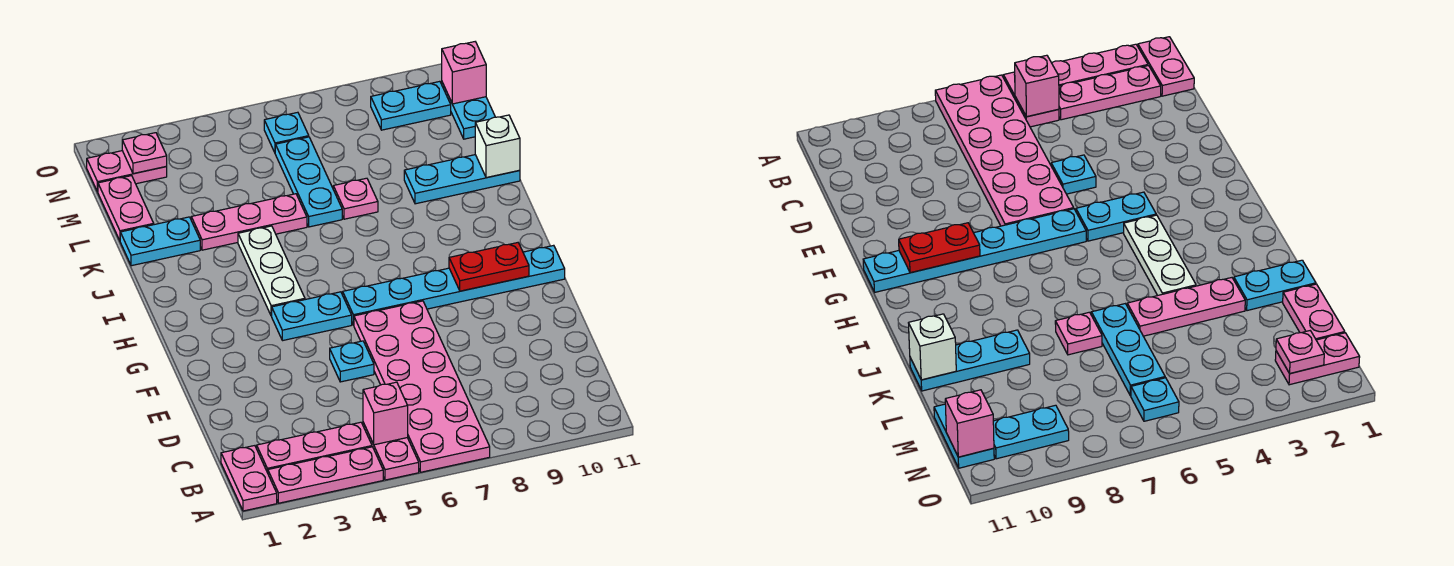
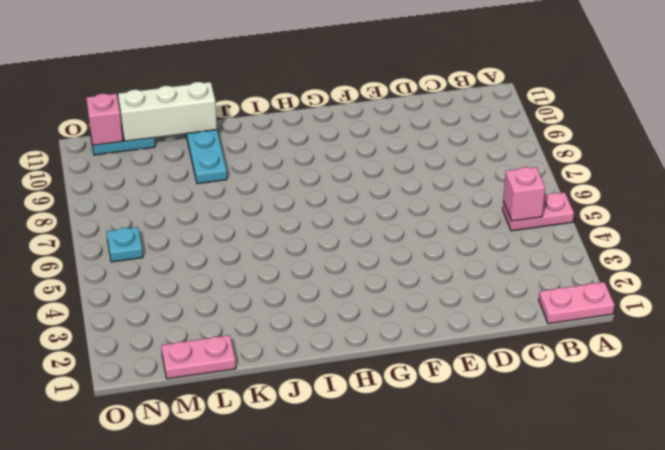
white 1x3 brick [118,82,217,141] -> white 1x1 brick [475,115,520,178]
none -> pink 1x3 plate [268,447,383,503]
none -> pink 2x6 plate [354,301,490,472]
none -> pink 1x3 plate [257,422,372,473]

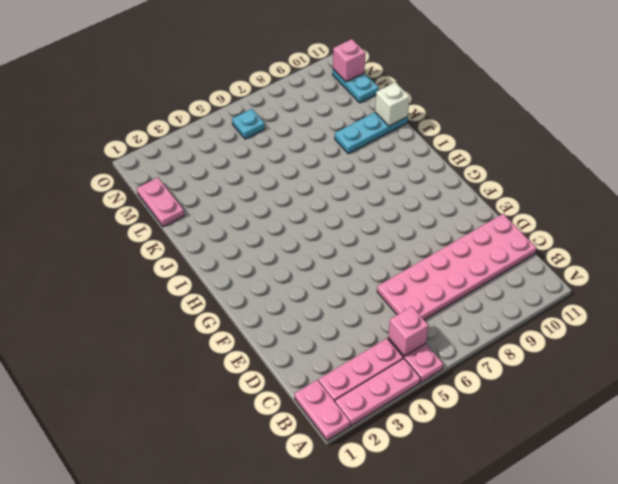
pink 2x6 plate [377,214,537,320] -> pink 2x6 plate turned to [354,301,490,472]
none -> cyan 1x1 plate [330,341,374,382]
none -> cyan 1x2 plate [272,292,352,341]
none -> cyan 1x6 plate [343,245,565,325]

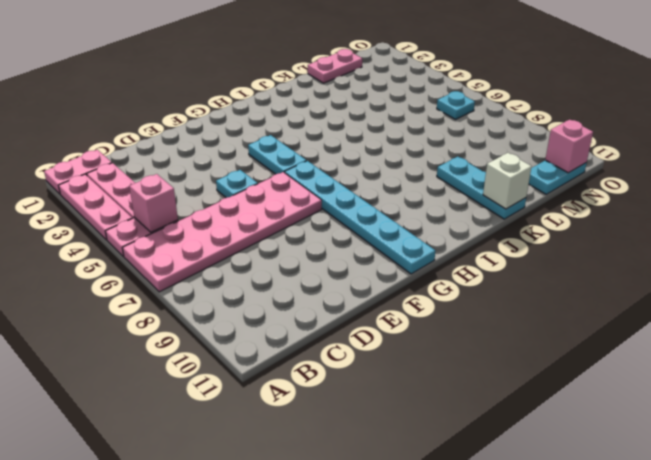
none -> white 1x3 plate [238,226,305,316]
none -> cyan 1x2 plate [120,217,200,266]
none -> pink 1x3 plate [191,194,307,250]

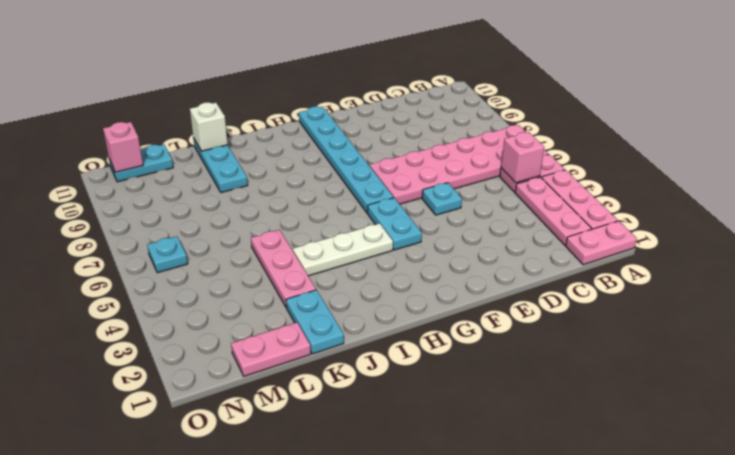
none -> cyan 1x3 plate [275,137,342,227]
none -> pink 1x1 plate [333,178,378,219]
none -> pink 1x2 plate [87,151,167,192]

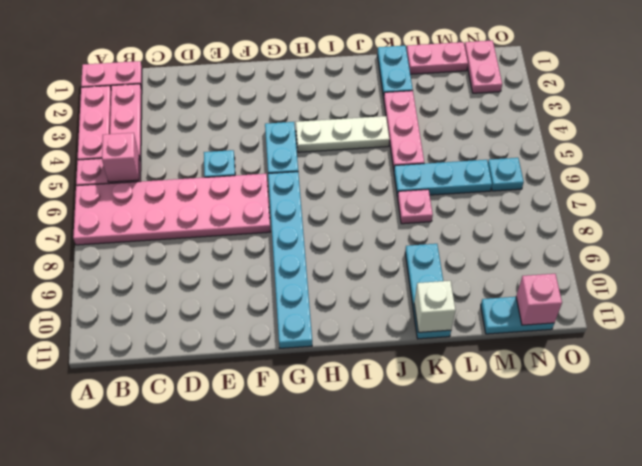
none -> cyan 1x2 plate [371,81,451,130]
none -> red 1x2 plate [449,243,529,291]
none -> pink 1x1 plate [122,133,167,174]

